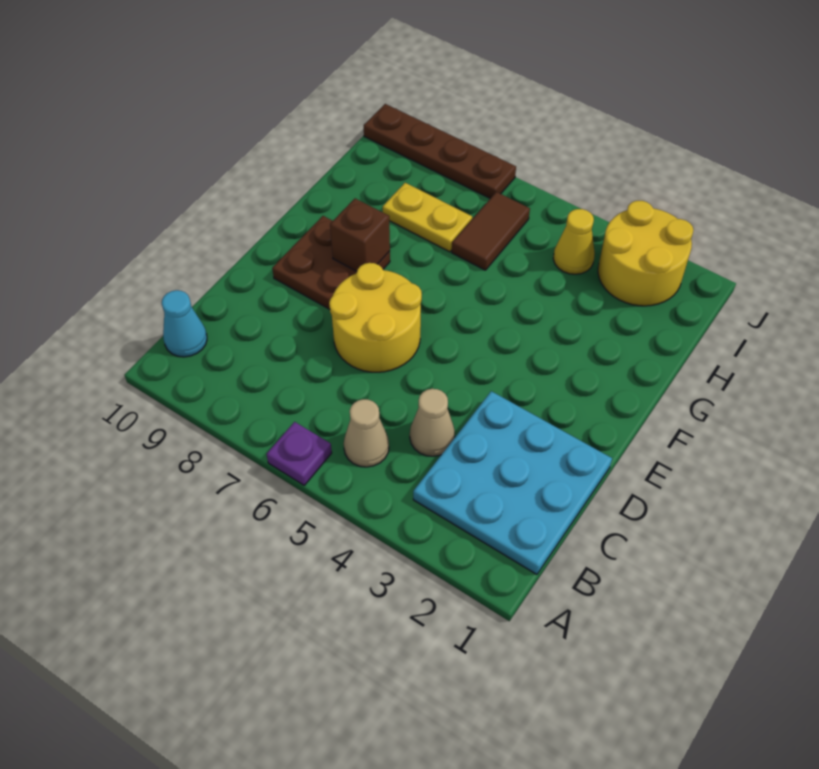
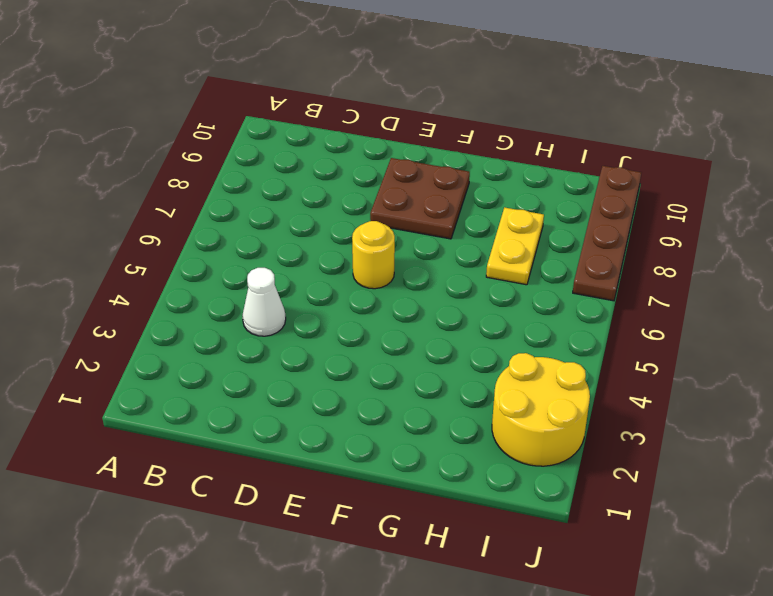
white 1x1 cone [242,268,286,336] -> tan 1x1 cone [410,389,455,456]
yellow 1x1 round brick [352,221,395,289] -> yellow 2x2 round brick [329,263,422,372]
none -> purple 1x1 plate [267,422,332,485]
none -> cyan 3x3 plate [413,391,612,574]
none -> tan 1x1 cone [344,399,389,467]

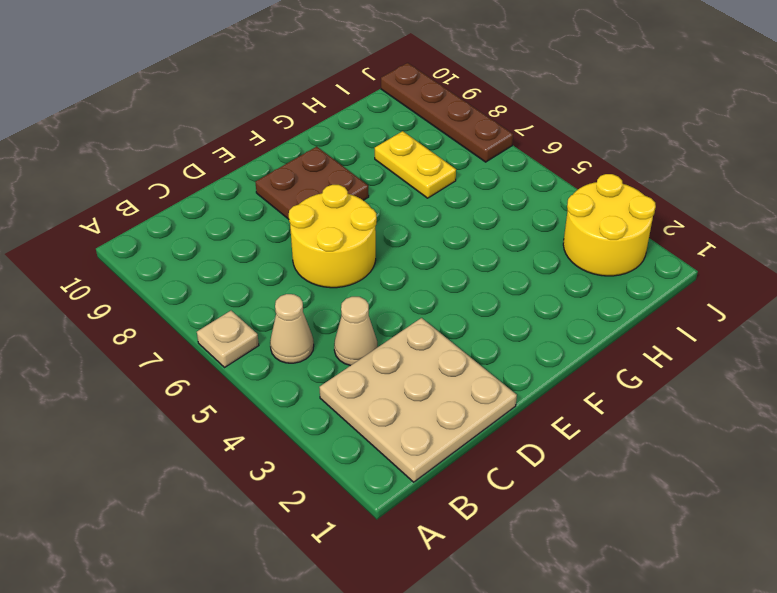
tan 1x1 plate [197,311,259,367] -> purple 1x1 plate [267,422,332,485]
tan 3x3 plate [319,318,517,482] -> cyan 3x3 plate [413,391,612,574]
none -> cyan 1x1 cone [162,290,207,357]
none -> brown 1x2 tile [452,192,530,270]
none -> yellow 1x1 cone [553,209,595,274]

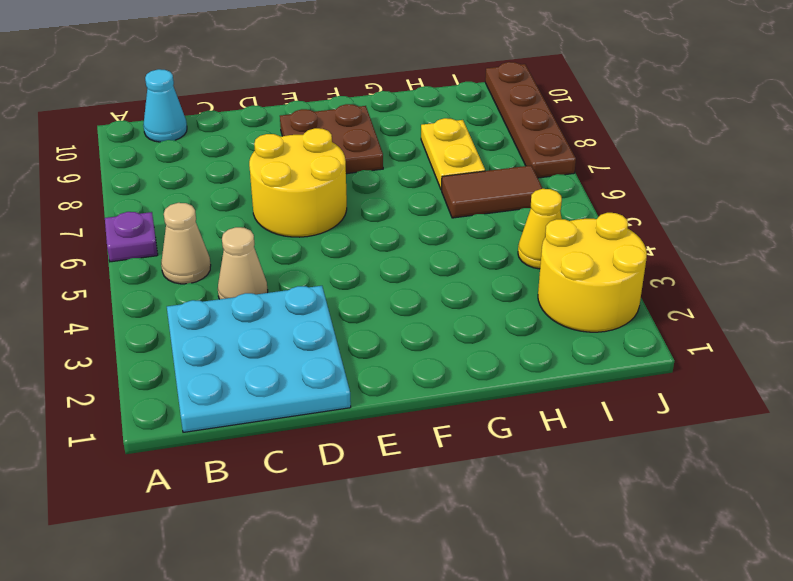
none -> brown 1x1 brick [330,198,390,271]

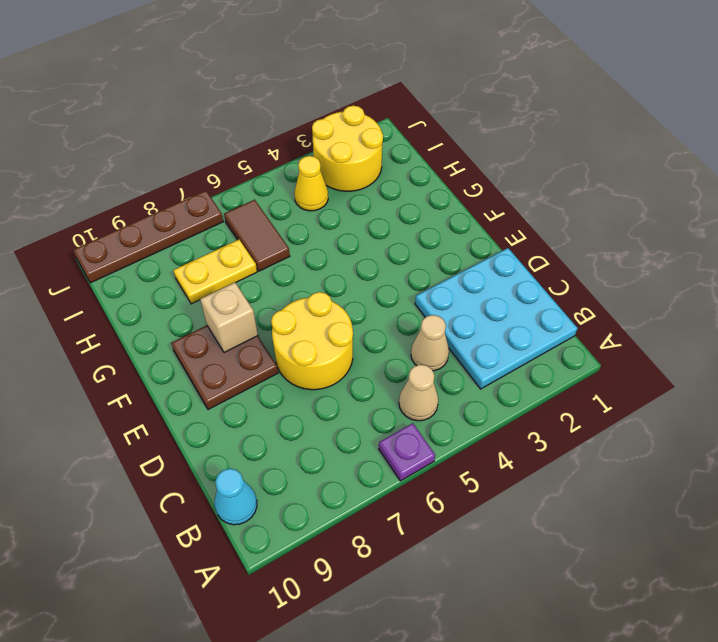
tan 1x1 brick [200,282,258,353] -> brown 1x1 brick [330,198,390,271]

